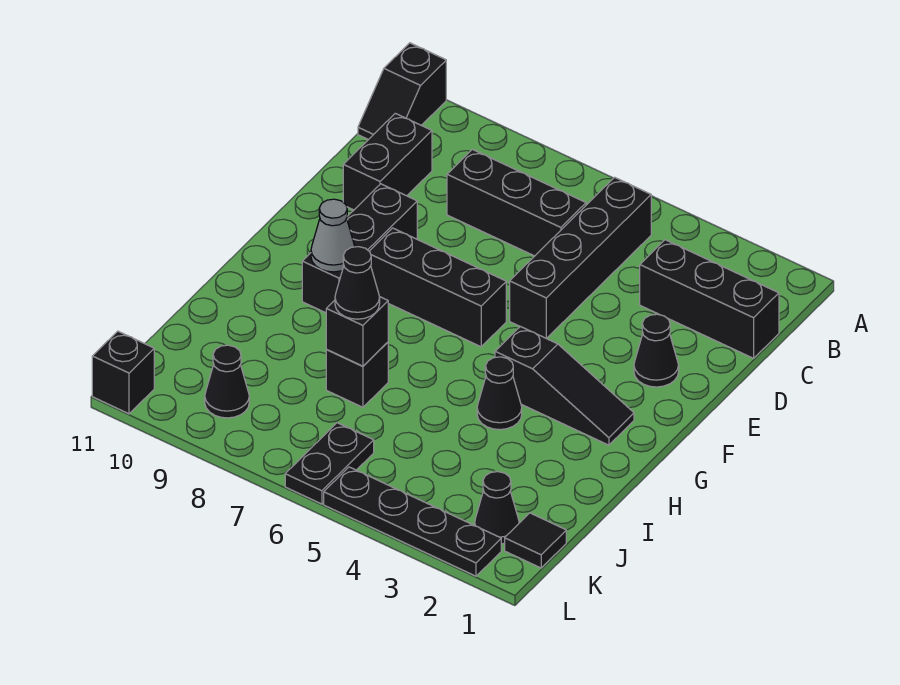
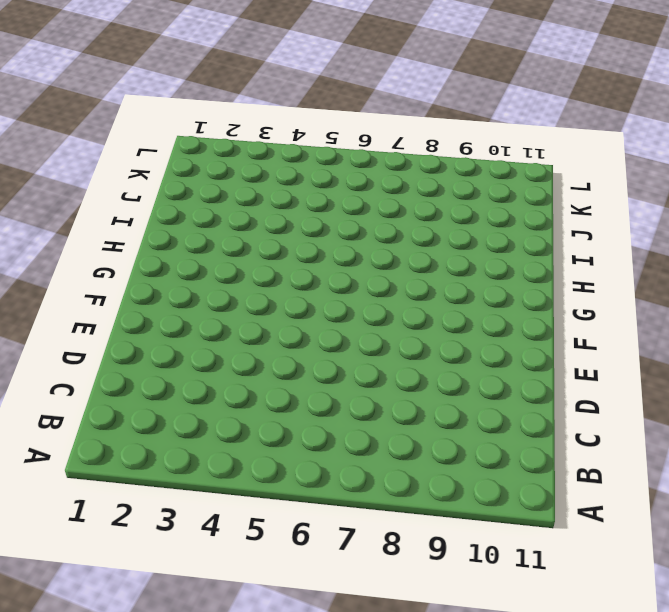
none -> black 1x2 slope [358,43,446,140]
none -> black 1x4 brick [510,177,651,338]
none -> black 1x3 brick [640,240,779,358]

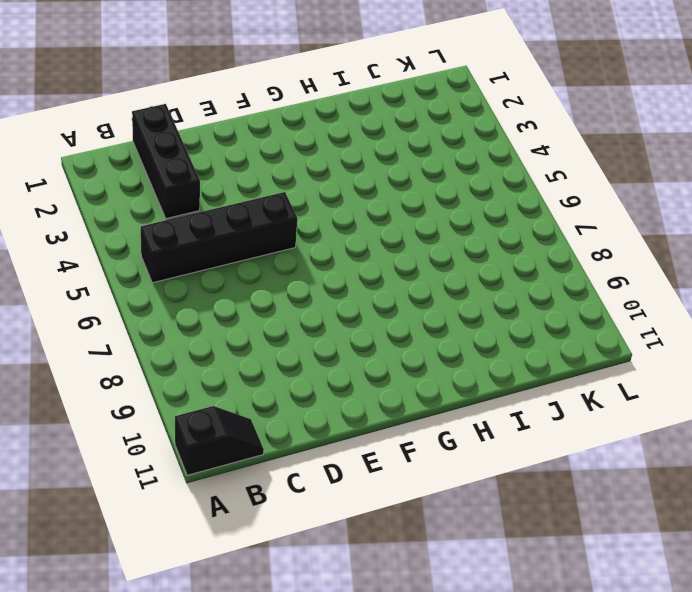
none -> black 1x3 brick [447,149,586,256]
none -> black 1x2 brick [343,113,432,210]
none -> black 1x1 cone [634,314,679,387]

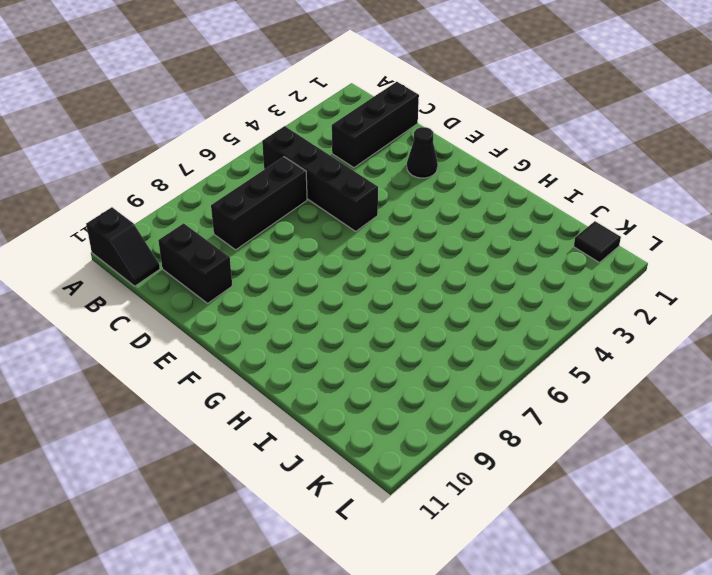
none -> black 1x3 brick [302,184,417,313]
none -> black 1x3 brick [369,228,506,347]
none -> black 1x3 slope [495,327,634,445]

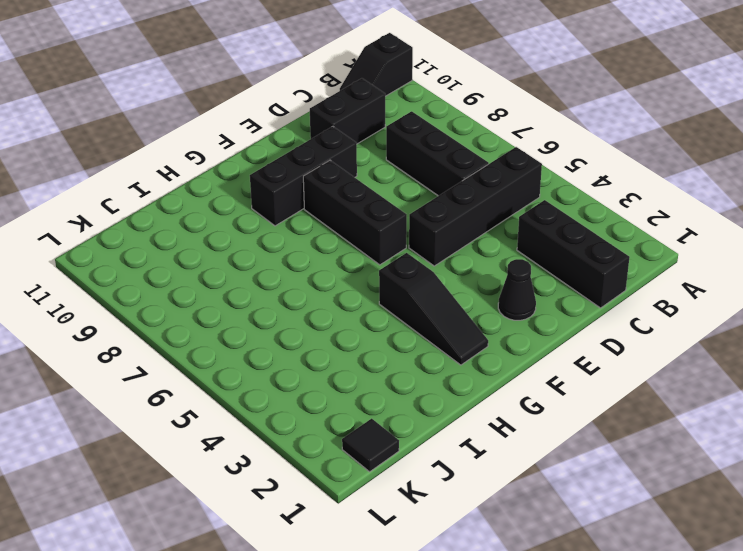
none -> black 1x1 cone [477,357,522,430]
none -> black 1x1 brick [326,342,388,407]
none -> black 1x1 cone [475,472,519,544]

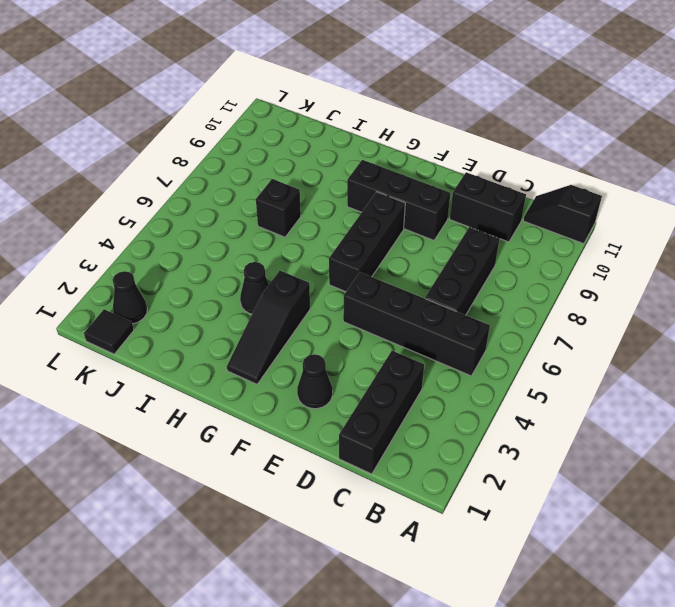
none -> black 1x2 plate [285,423,374,504]
none -> black 1x1 cone [205,345,249,418]
none -> black 1x4 plate [324,467,501,576]

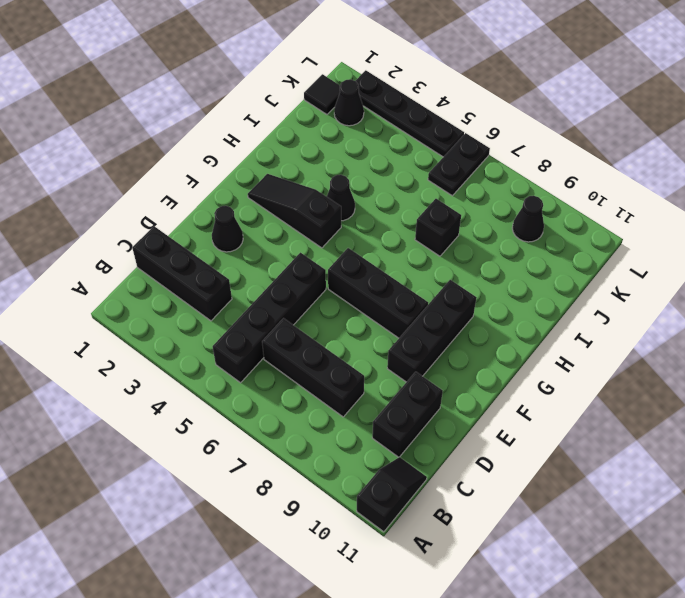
none -> black 1x1 brick [92,331,154,414]
none -> grey 1x1 cone [311,199,355,272]
none -> black 1x1 brick [326,297,388,366]

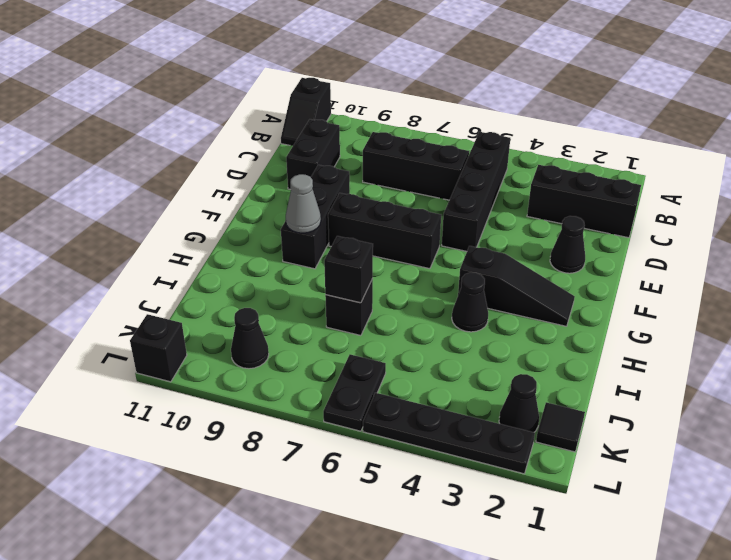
none -> black 1x1 cone [335,247,380,319]

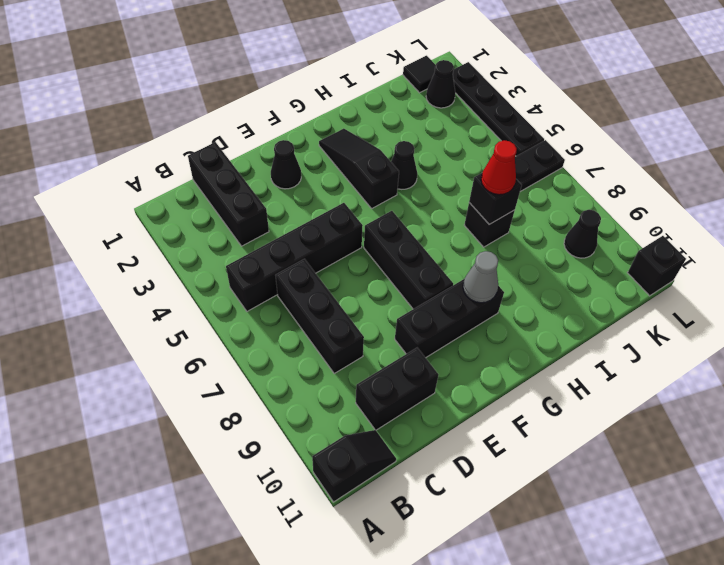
red 1x1 cone [481,140,517,195] -> black 1x1 cone [335,247,380,319]

